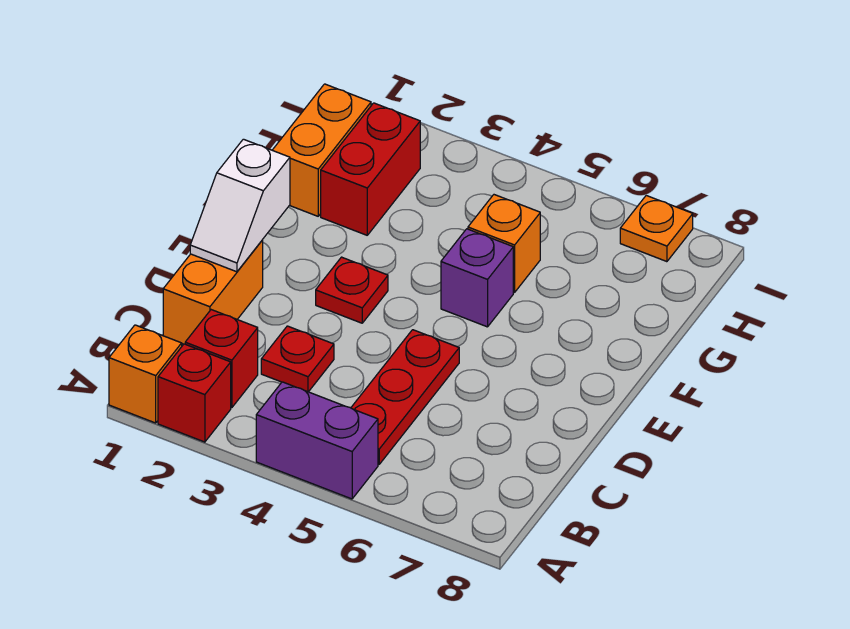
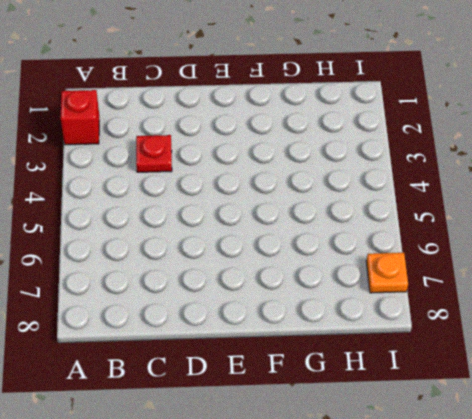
none -> orange 1x1 brick [109,325,182,423]
none -> purple 1x2 brick [256,382,378,499]
none -> red 1x1 brick [185,310,258,408]

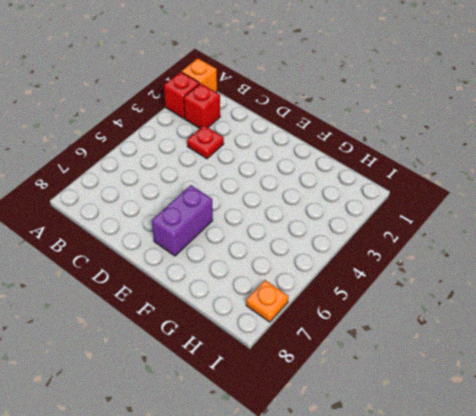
purple 1x2 brick [152,185,213,256] -> purple 1x2 brick moved to [256,382,378,499]
none -> red 1x3 plate [351,330,459,464]
none -> orange 1x2 brick [163,240,263,344]
none -> red 1x1 plate [316,257,388,323]

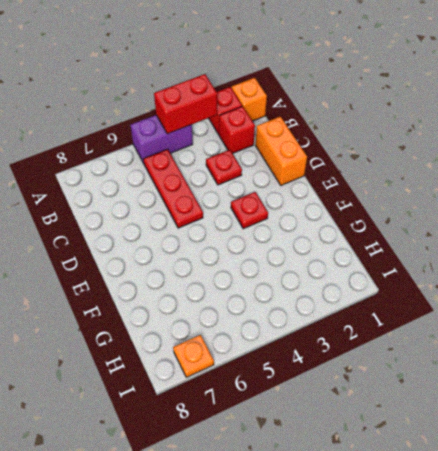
red 1x2 brick [154,74,217,134] -> red 1x2 brick turned to [321,103,420,235]
none -> purple 1x1 brick [441,229,513,327]
none -> orange 1x2 brick [272,84,371,216]
none -> orange 1x1 brick [468,195,540,292]

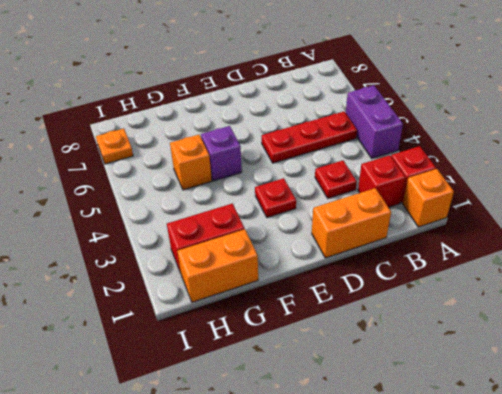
none -> white 1x2 slope [190,139,290,272]

